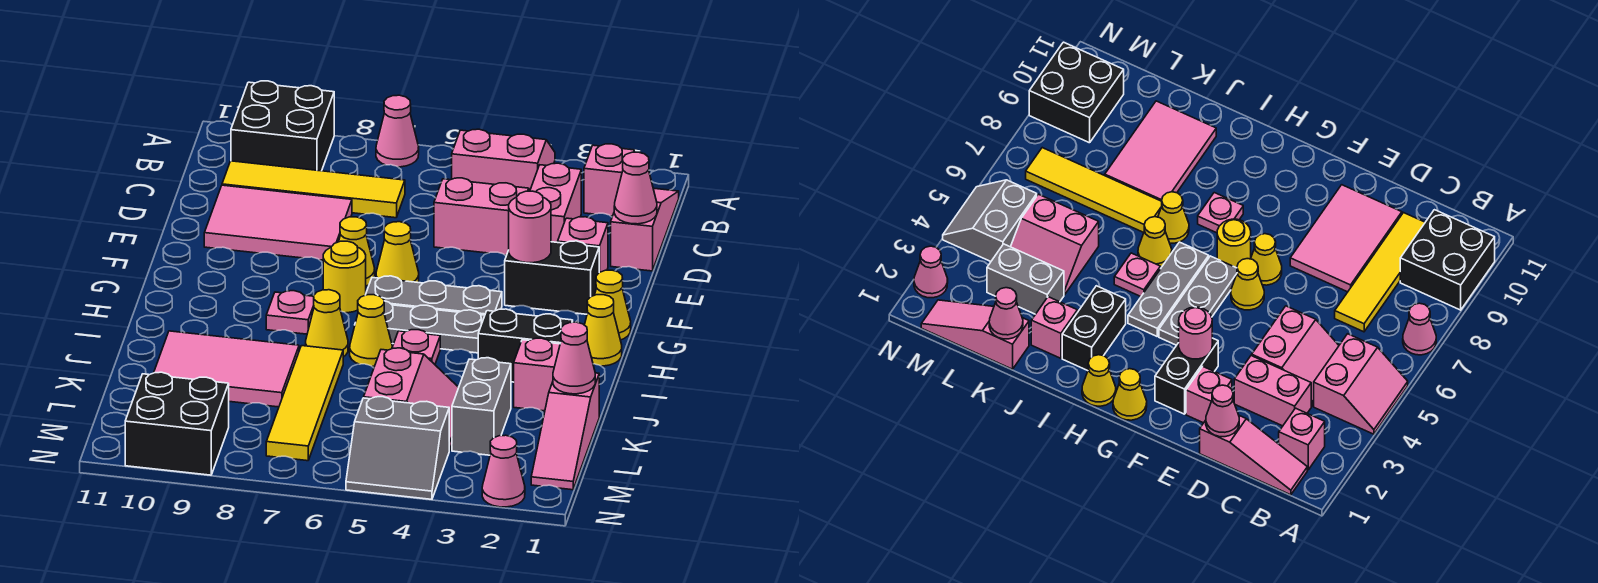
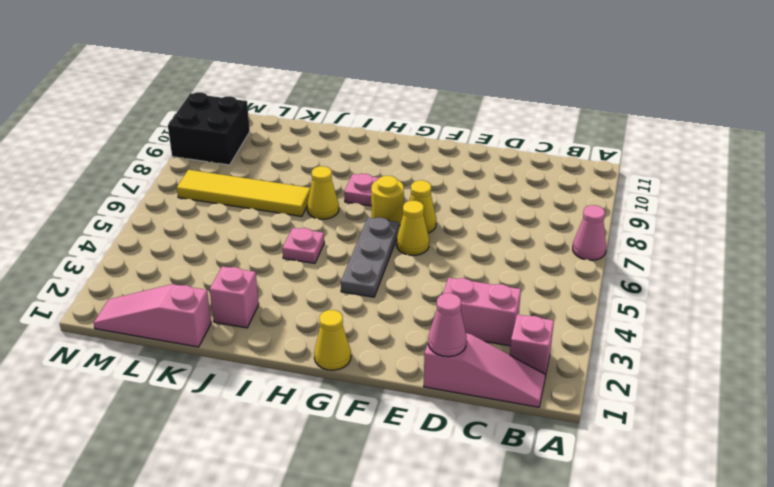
none -> pink 2x2 slope [452,129,555,189]
none -> black 2x2 brick [231,81,334,171]
none -> pink 2x2 slope [434,178,530,255]
none -> yellow 1x4 tile [222,161,405,218]

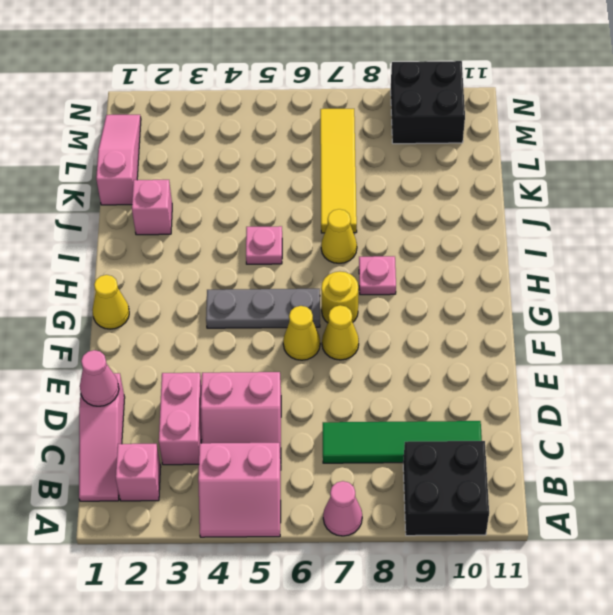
green 1x4 tile [323,421,482,463] -> yellow 1x4 tile [222,161,405,218]
none -> pink 2x3 tile [204,185,352,260]
none -> pink 1x1 brick [558,217,608,272]
none -> black 1x2 brick [505,241,599,314]
none -> yellow 1x1 cone [585,295,622,366]

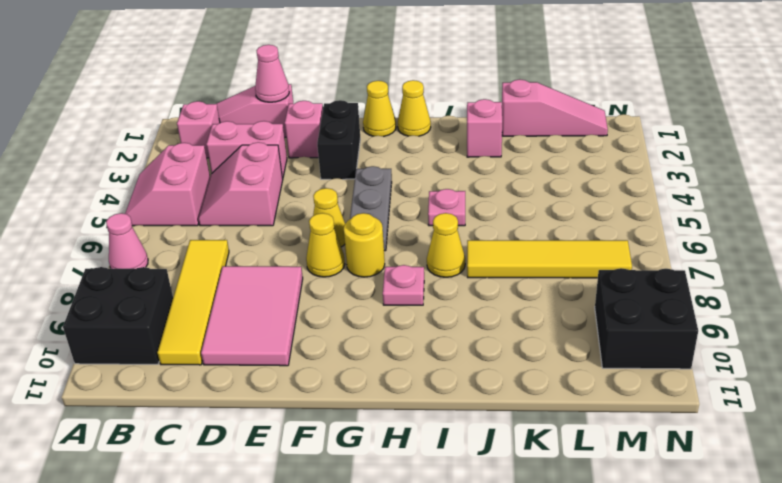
none -> grey 1x3 plate [384,301,485,353]
none -> black 1x2 brick [478,309,573,382]
none -> yellow 1x1 cone [350,295,392,366]
none -> pink 2x3 tile [154,331,299,407]

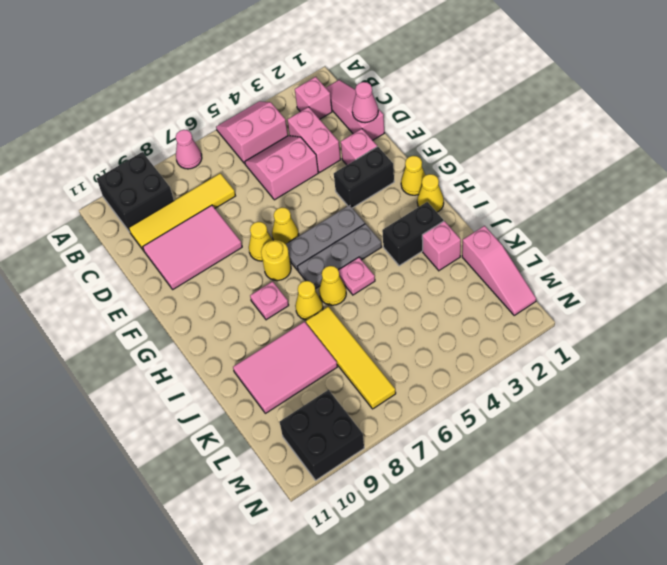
none -> grey 1x2 brick [452,358,511,455]
none -> pink 2x2 slope [364,348,459,451]
none -> grey 2x2 slope [346,397,450,499]
none -> pink 1x1 cone [482,435,525,507]

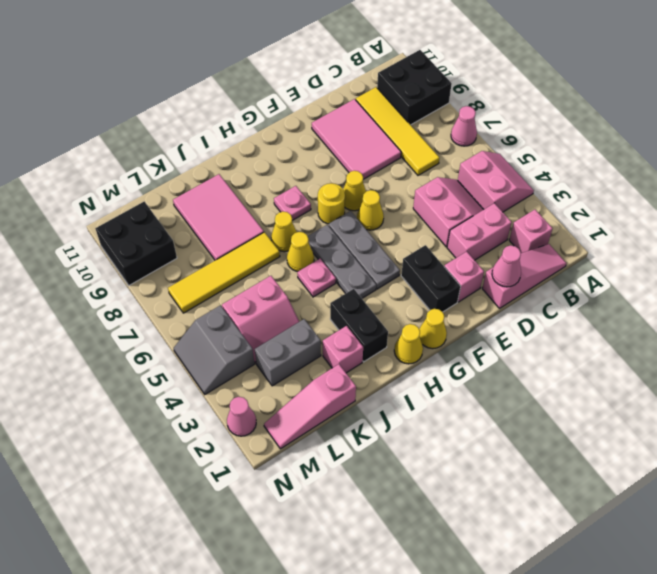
none -> pink 1x1 round brick [509,191,551,263]
none -> pink 1x1 cone [553,322,595,394]

